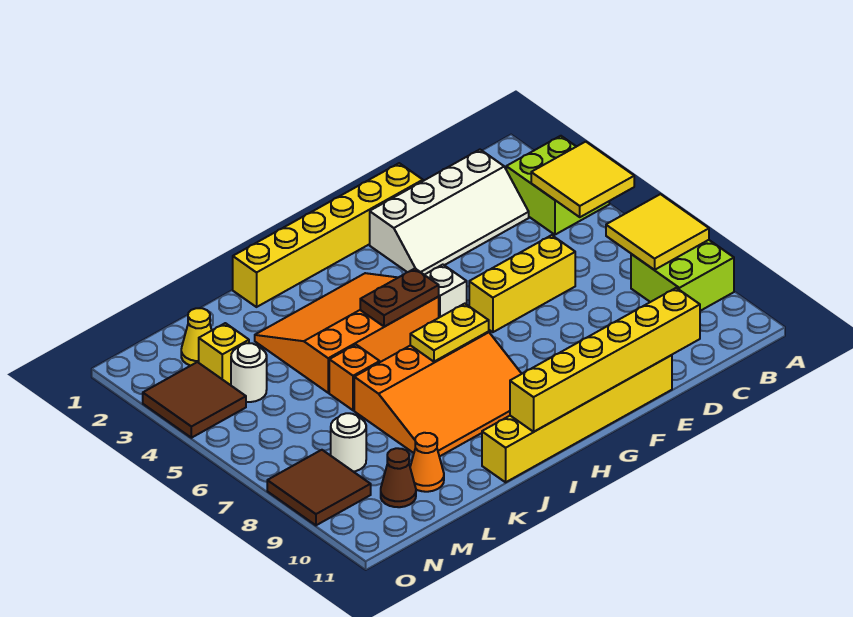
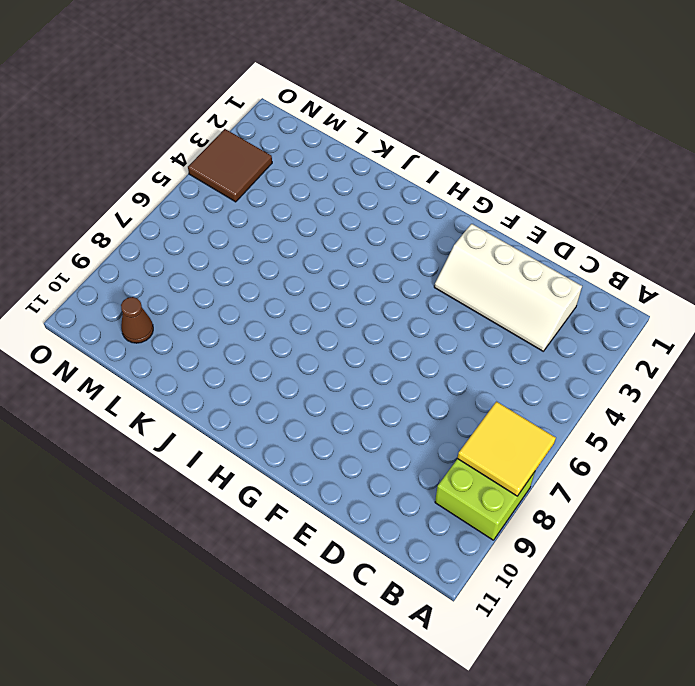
none -> lime 2x2 brick [506,136,609,235]
none -> yellow 1x3 brick [469,235,575,332]
none -> yellow 1x6 brick [233,163,423,307]

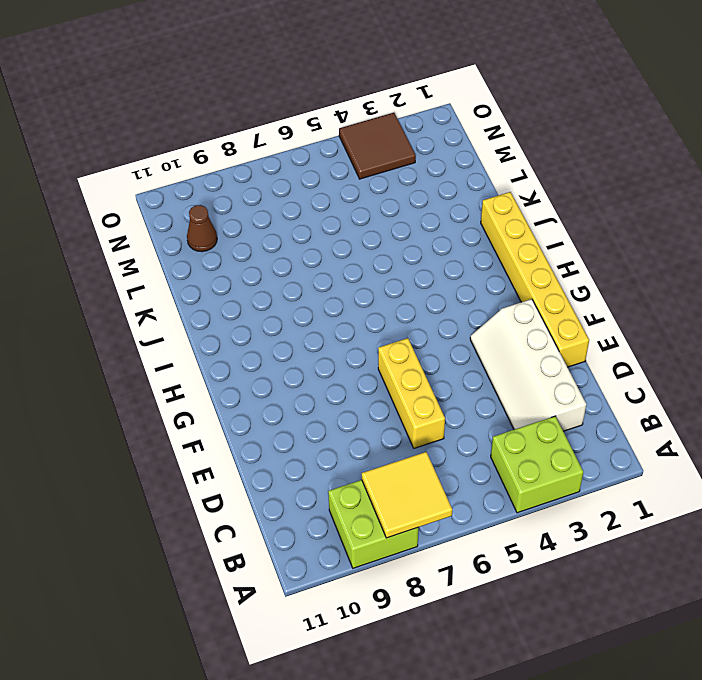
none -> yellow 1x6 brick [482,355,672,482]
none -> white 1x1 brick [425,265,467,317]
none -> orange 3x4 slope [255,273,439,393]

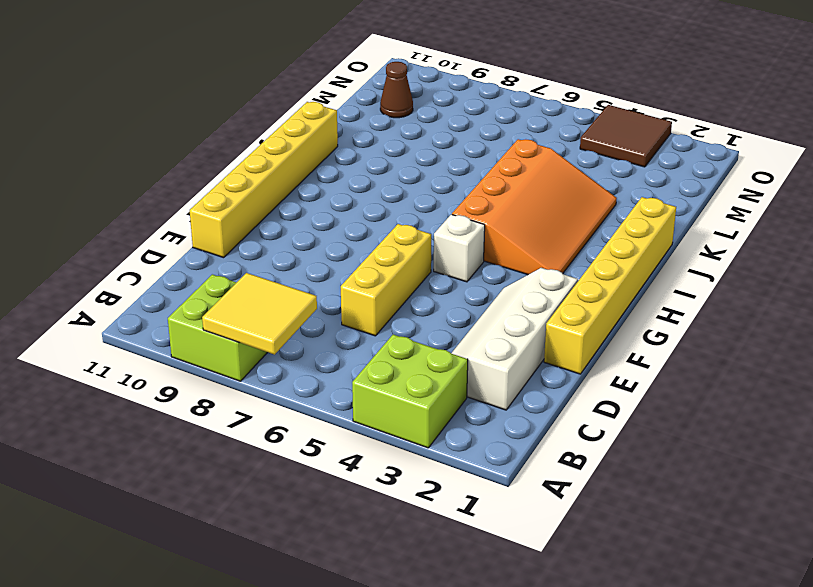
none -> orange 3x4 slope [354,332,522,457]
none -> orange 1x1 brick [329,345,380,410]
none -> orange 1x1 cone [410,433,444,492]

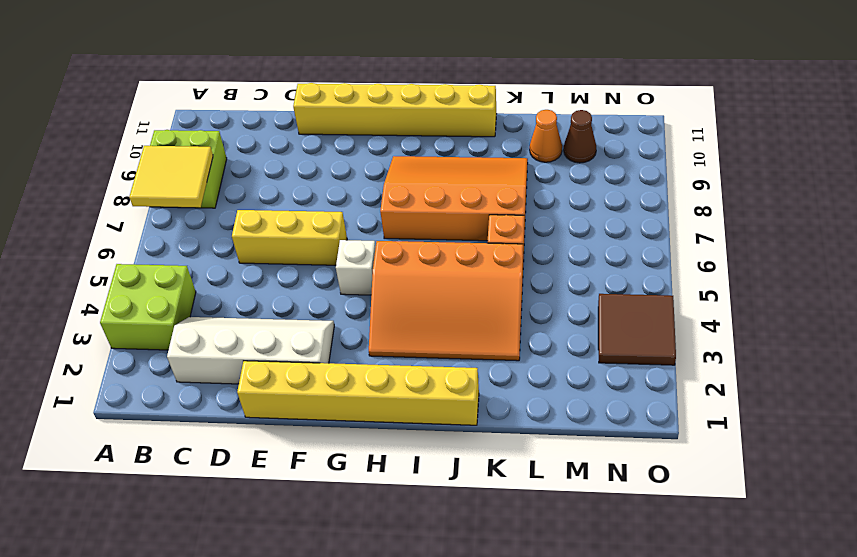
none -> yellow 1x1 cone [181,308,212,366]
none -> yellow 1x1 brick [199,323,249,385]
none -> white 1x1 round brick [231,343,267,402]

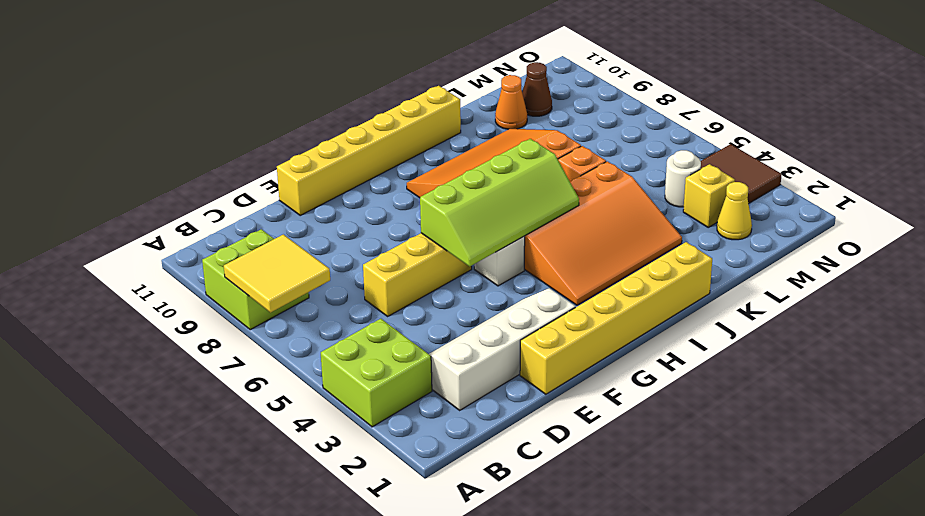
lime 2x4 slope [420,139,579,266] -> brown 1x2 plate [360,269,439,327]
none -> white 1x1 round brick [331,413,366,472]
none -> brown 2x2 tile [267,450,371,525]
none -> yellow 2x2 tile [531,142,634,217]

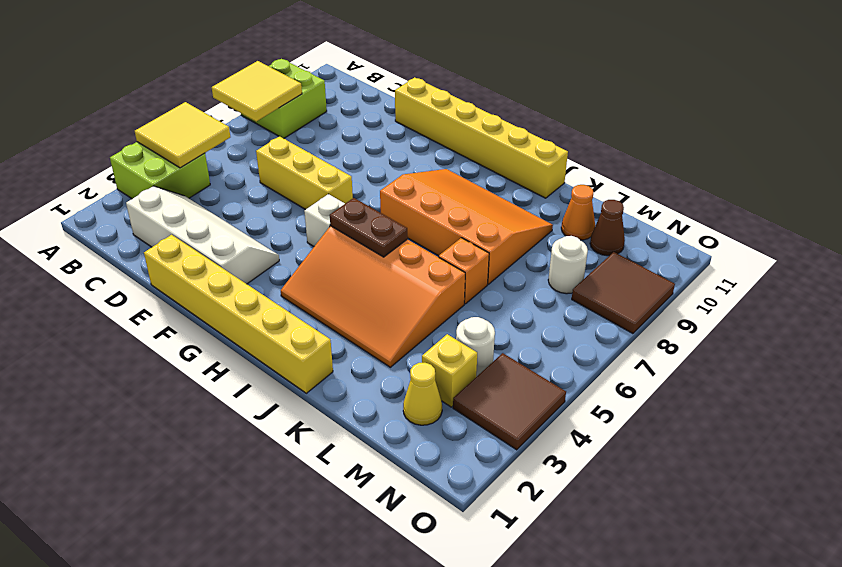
none -> yellow 1x6 brick [510,288,700,432]
none -> yellow 1x2 plate [410,304,489,362]

